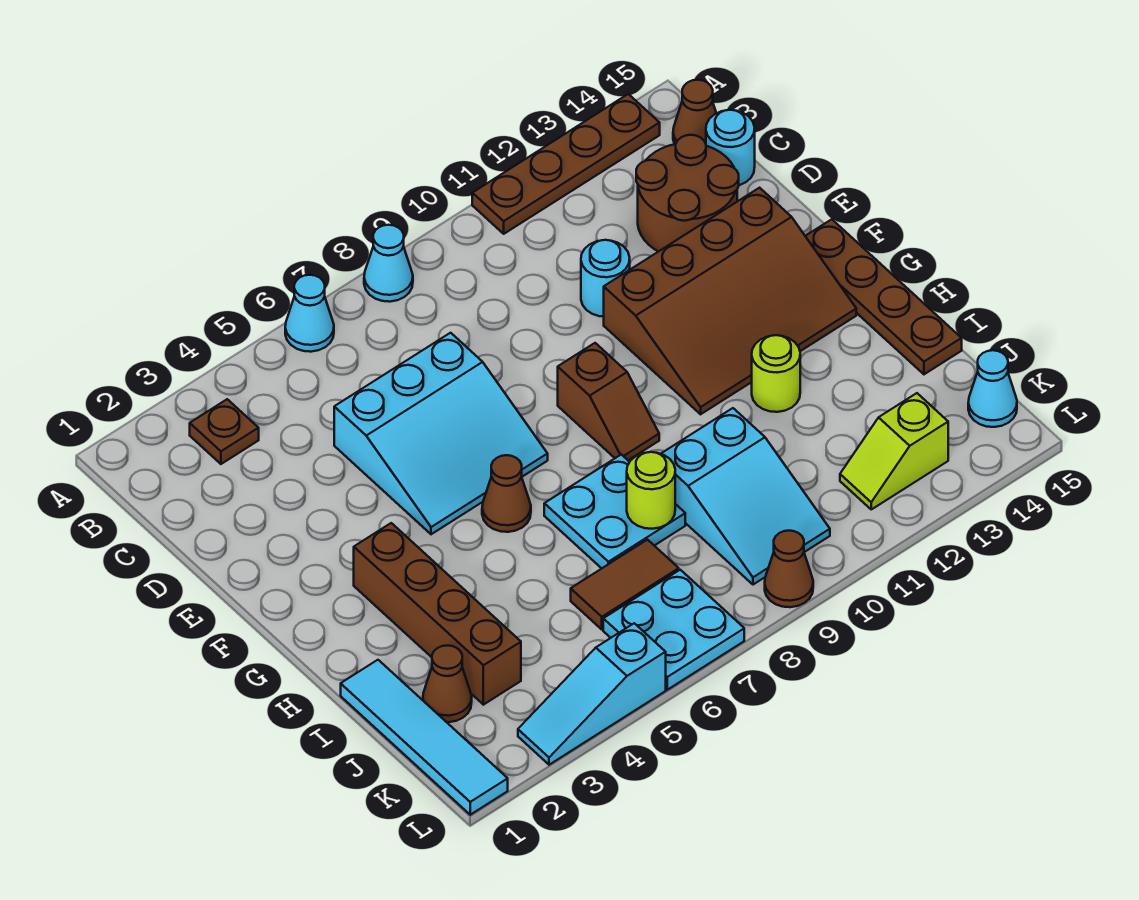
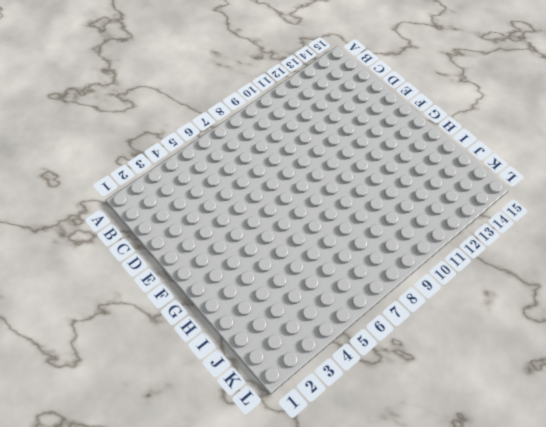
none -> cyan 1x1 cone [285,275,334,352]
none -> cyan 1x1 cone [364,225,413,302]
none -> brown 1x4 plate [472,94,660,234]

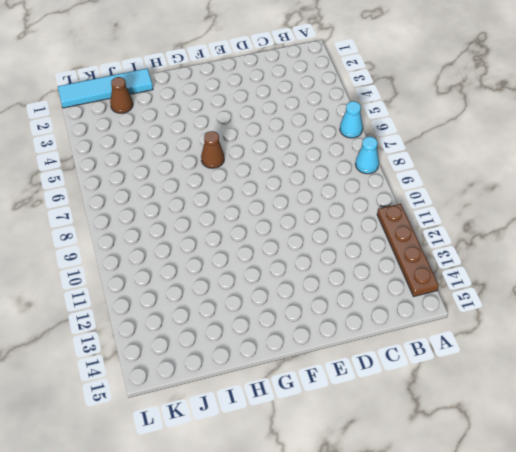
none -> brown 1x1 plate [190,399,259,464]
none -> brown 1x1 cone [673,80,716,144]
none -> brown 2x2 round brick [636,135,739,252]

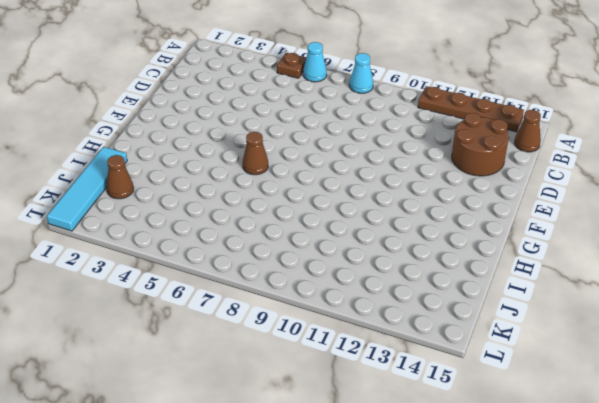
brown 1x1 plate [277,53,307,78] -> brown 1x1 plate moved to [190,399,259,464]
none -> cyan 1x1 round brick [706,110,755,185]
none -> cyan 3x3 slope [334,333,548,534]
none -> cyan 1x1 round brick [581,240,630,317]

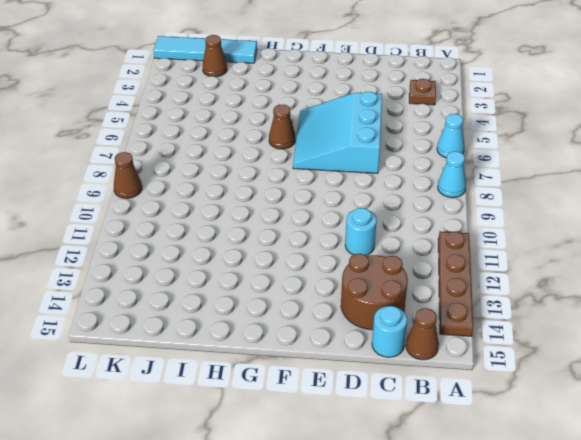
none -> brown 3x4 slope [604,188,856,414]
none -> brown 1x2 slope [558,343,659,460]
none -> brown 1x4 plate [806,219,962,374]

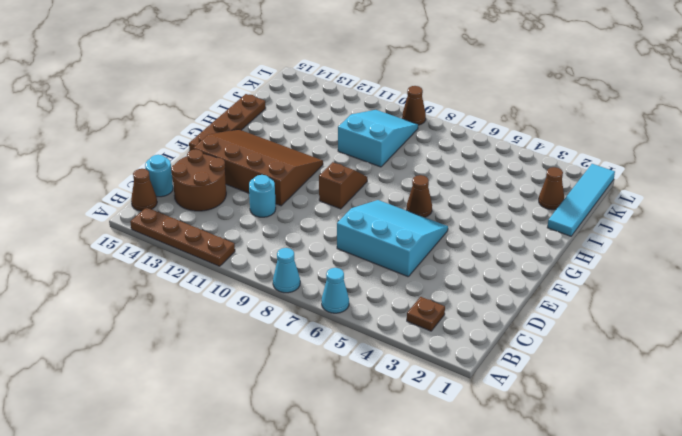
none -> brown 1x4 brick [354,523,521,705]
none -> cyan 2x2 plate [544,454,685,568]
none -> lime 1x1 round brick [752,335,800,412]

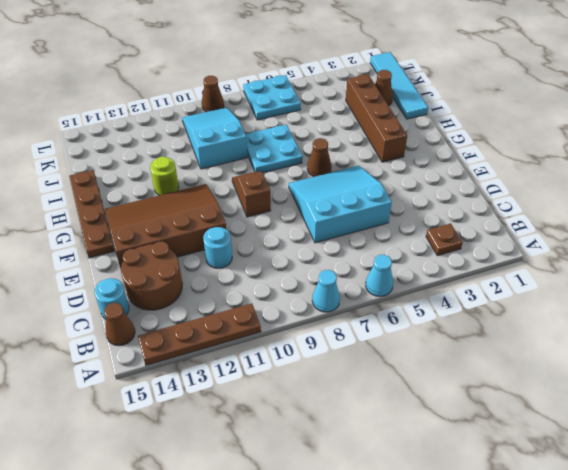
none -> brown 1x2 tile [571,540,679,629]
none -> lime 1x2 slope [840,393,948,509]
none -> cyan 1x1 cone [968,350,1017,427]

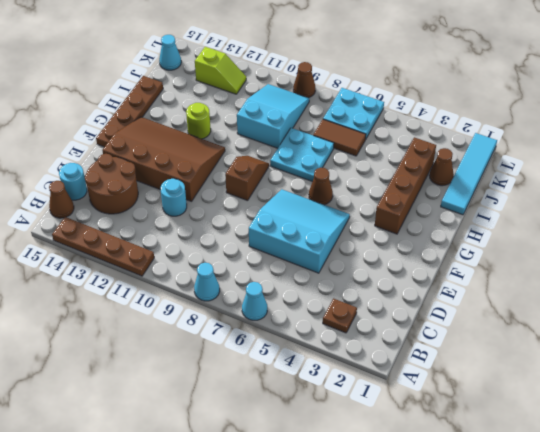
none -> cyan 1x3 slope [518,623,666,765]
none -> lime 1x1 round brick [627,452,675,529]

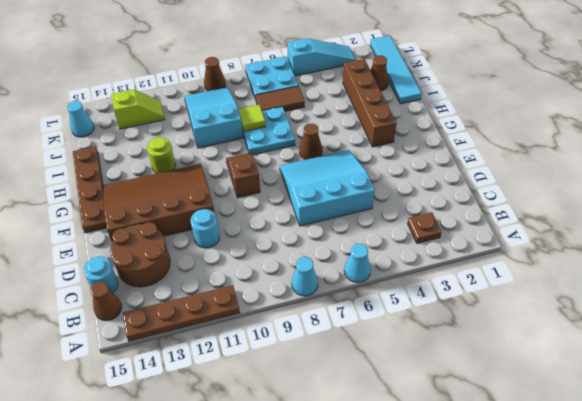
lime 1x1 tile [238,105,266,131] -> lime 1x1 round brick [627,452,675,529]

